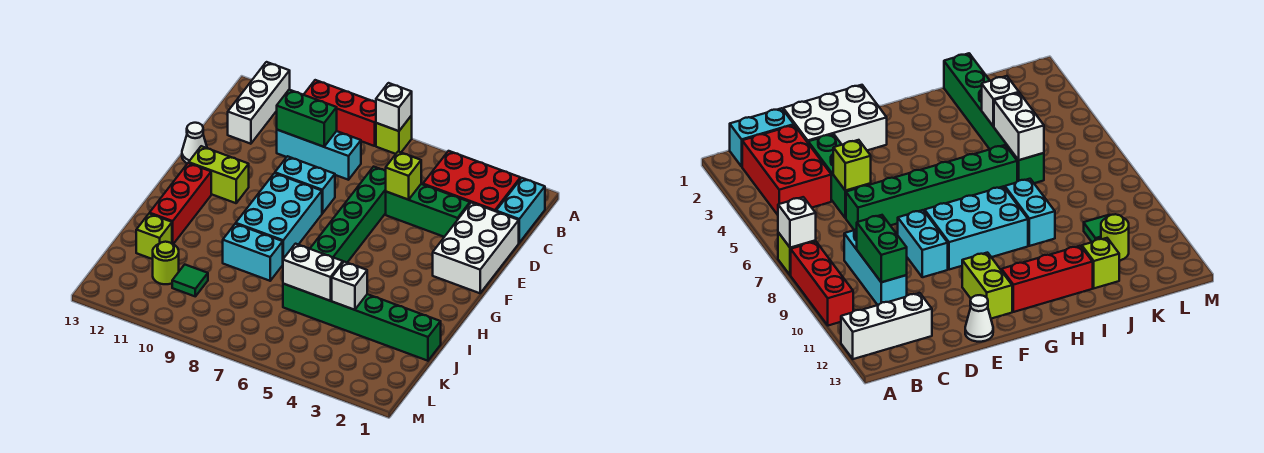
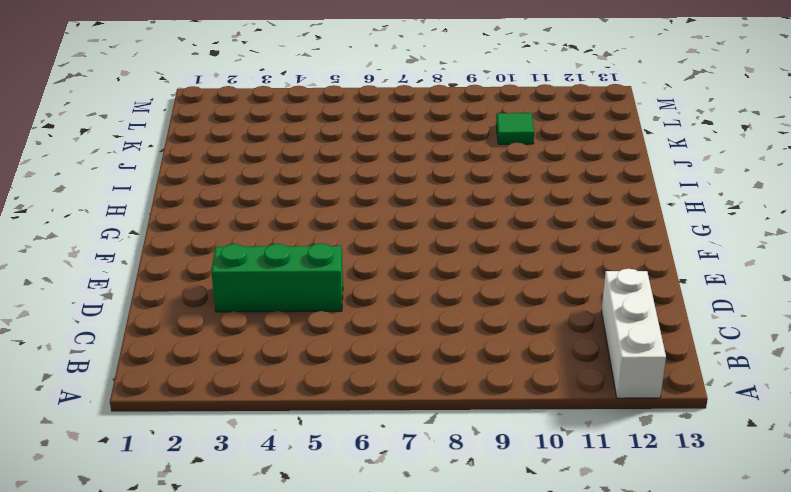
none -> lime 1x1 brick [376,116,412,154]
none -> red 1x3 brick [304,80,376,146]
none -> cyan 1x2 brick [496,178,545,243]

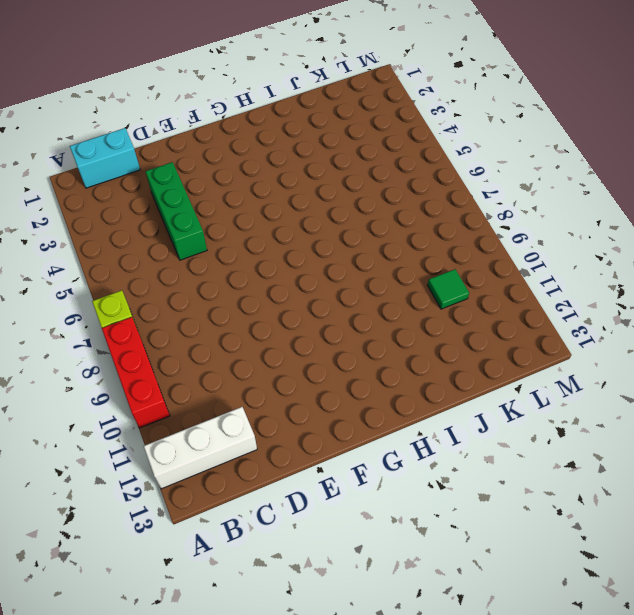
none -> red 2x3 brick [423,151,520,211]
none -> cyan 1x3 brick [277,130,361,180]
none -> white 2x3 brick [433,203,519,293]

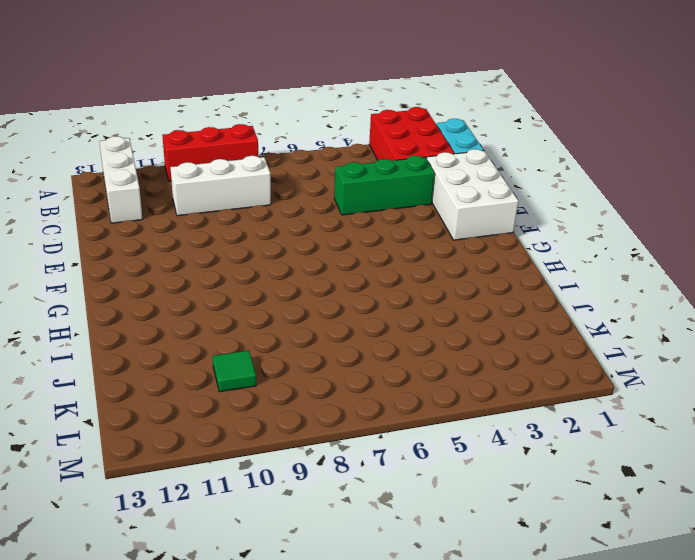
red 2x3 brick [369,107,454,161] -> red 2x3 brick turned to [423,151,520,211]
white 1x3 brick [170,156,271,216] -> cyan 1x3 brick [277,130,361,180]
none -> lime 1x1 brick [376,116,412,154]
none -> green 1x6 brick [310,167,386,262]
none -> cyan 1x2 brick [275,156,335,213]

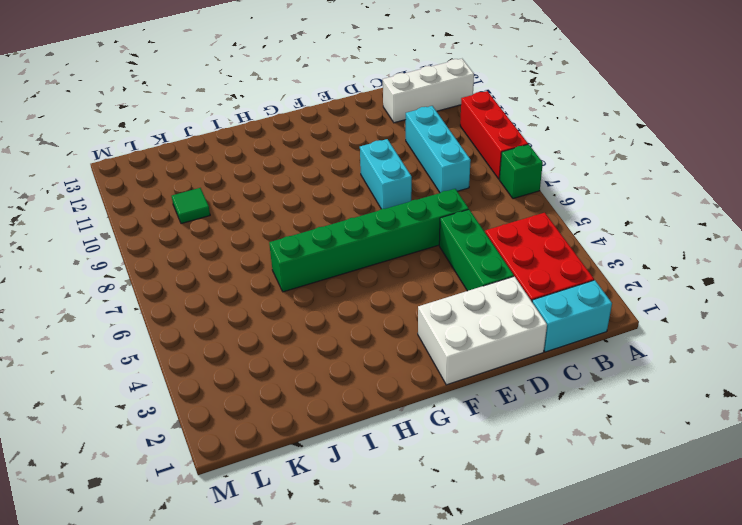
green 1x1 brick [499,144,543,199] -> lime 1x1 brick [376,116,412,154]
none -> white 1x1 cone [182,123,207,163]
none -> cyan 2x3 brick [236,173,322,259]
none -> lime 1x2 brick [189,146,249,203]

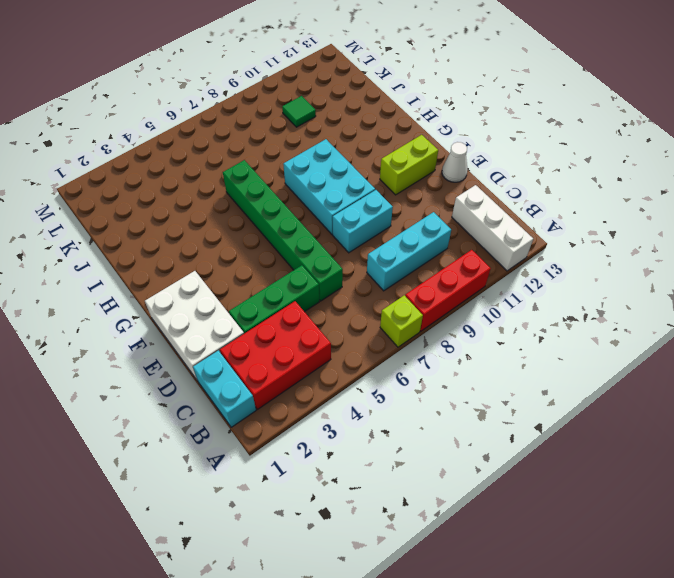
none -> red 1x3 brick [150,163,211,244]
none -> cyan 1x2 brick [223,224,283,281]
none -> green 1x6 brick [283,284,441,361]

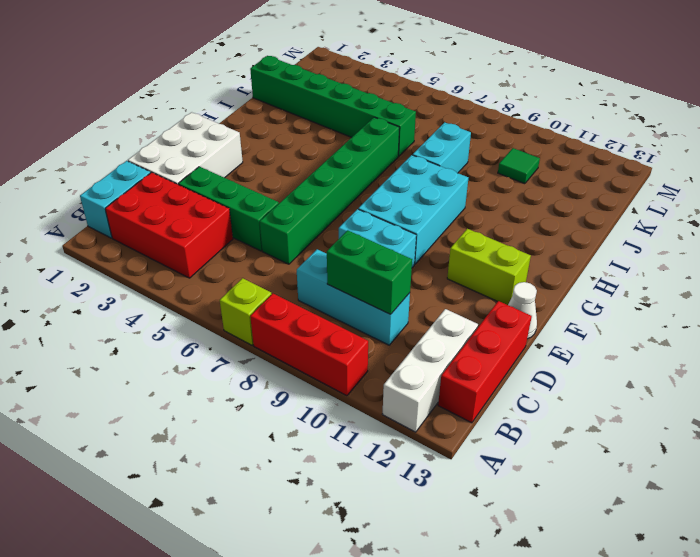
red 1x3 brick [438,301,532,423] -> red 1x3 brick moved to [150,163,211,244]
cyan 1x2 brick [413,122,471,173] -> cyan 1x2 brick turned to [223,224,283,281]
none -> lime 1x1 brick [136,214,172,259]
none -> lime 1x1 round brick [153,242,179,284]
none -> white 1x1 brick [376,83,412,131]

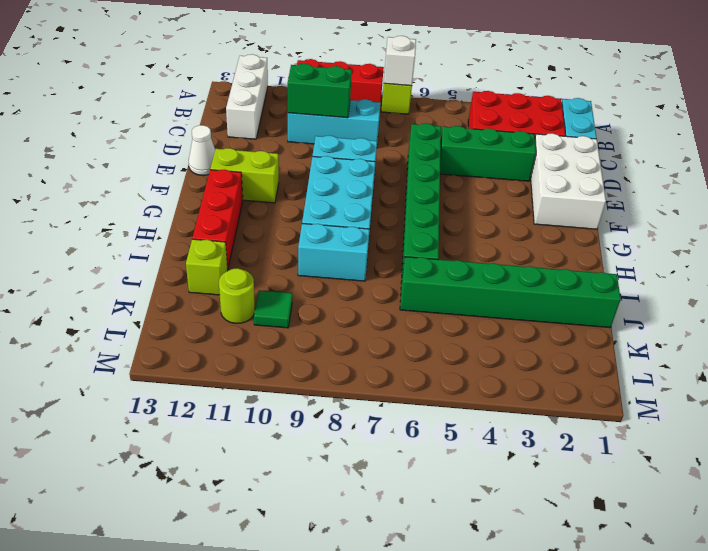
none -> lime 1x1 brick [386,152,421,200]
none -> white 1x1 brick [332,262,367,310]
none -> white 1x2 brick [283,244,343,301]

